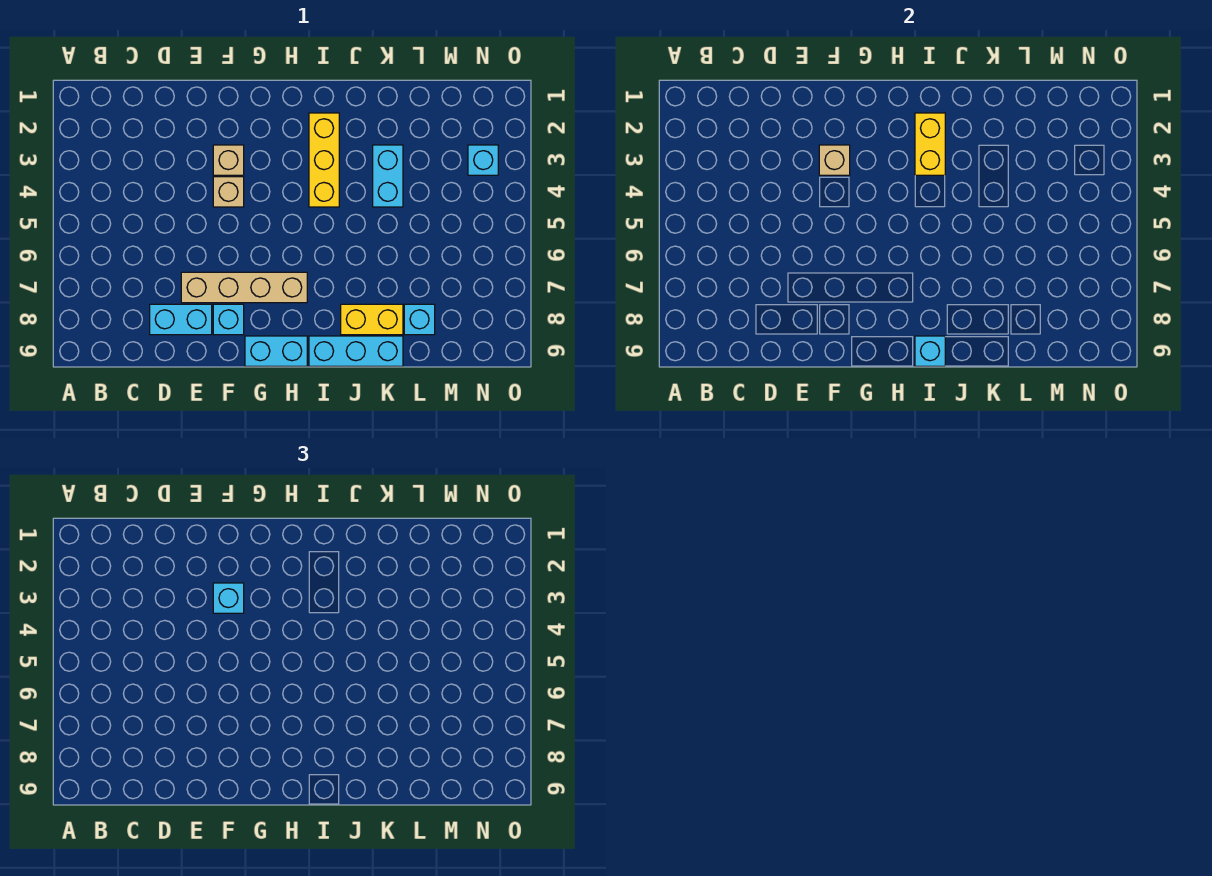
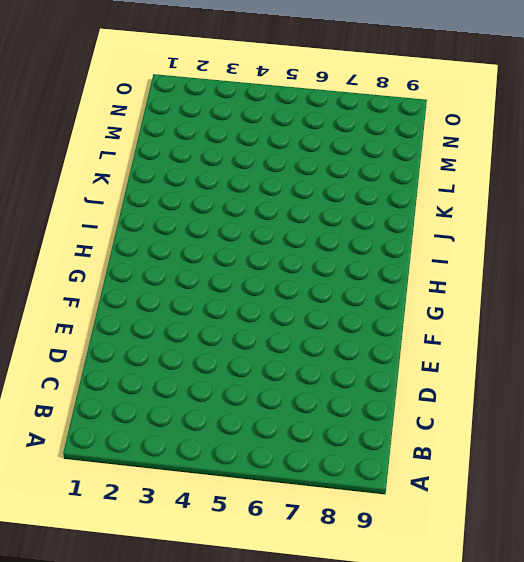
none -> cyan 1x2 brick [150,304,212,335]
none -> tan 1x4 brick [181,272,307,303]
none -> tan 1x1 brick [213,145,244,175]

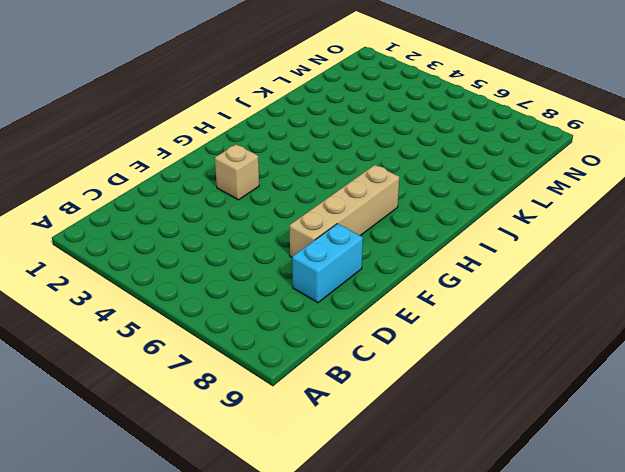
none -> tan 1x1 brick [213,177,244,207]
none -> cyan 1x1 brick [213,304,244,335]
none -> cyan 1x2 brick [245,336,307,366]

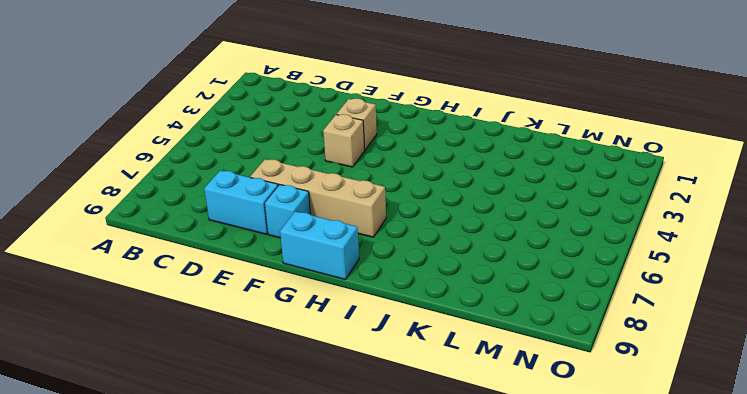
none -> yellow 1x3 brick [309,113,339,207]
none -> cyan 1x3 brick [309,336,403,366]
none -> yellow 1x2 brick [341,304,403,335]

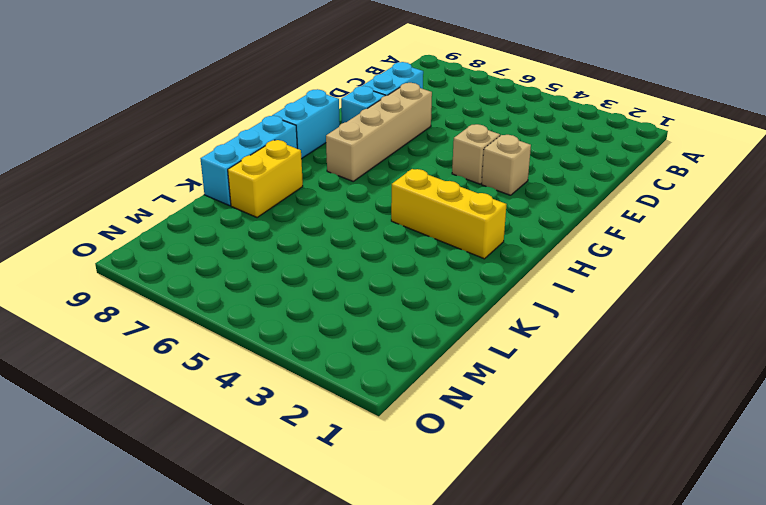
none -> cyan 1x2 brick [373,145,403,207]
none -> cyan 1x1 brick [404,304,435,335]
none -> cyan 1x1 brick [468,145,498,175]

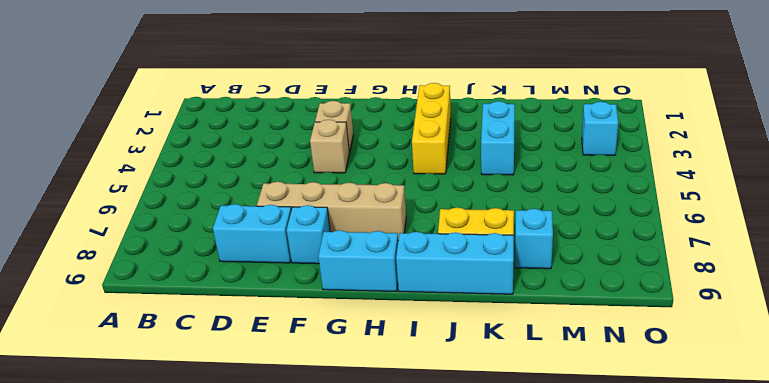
none -> tan 1x1 brick [819,145,850,175]
none -> yellow 1x2 brick [915,113,945,175]
none -> cyan 1x1 brick [915,336,945,366]

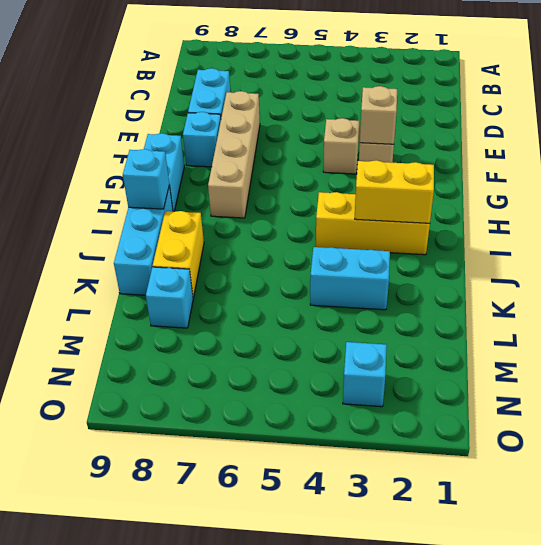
none -> cyan 1x1 brick [213,583,244,613]

